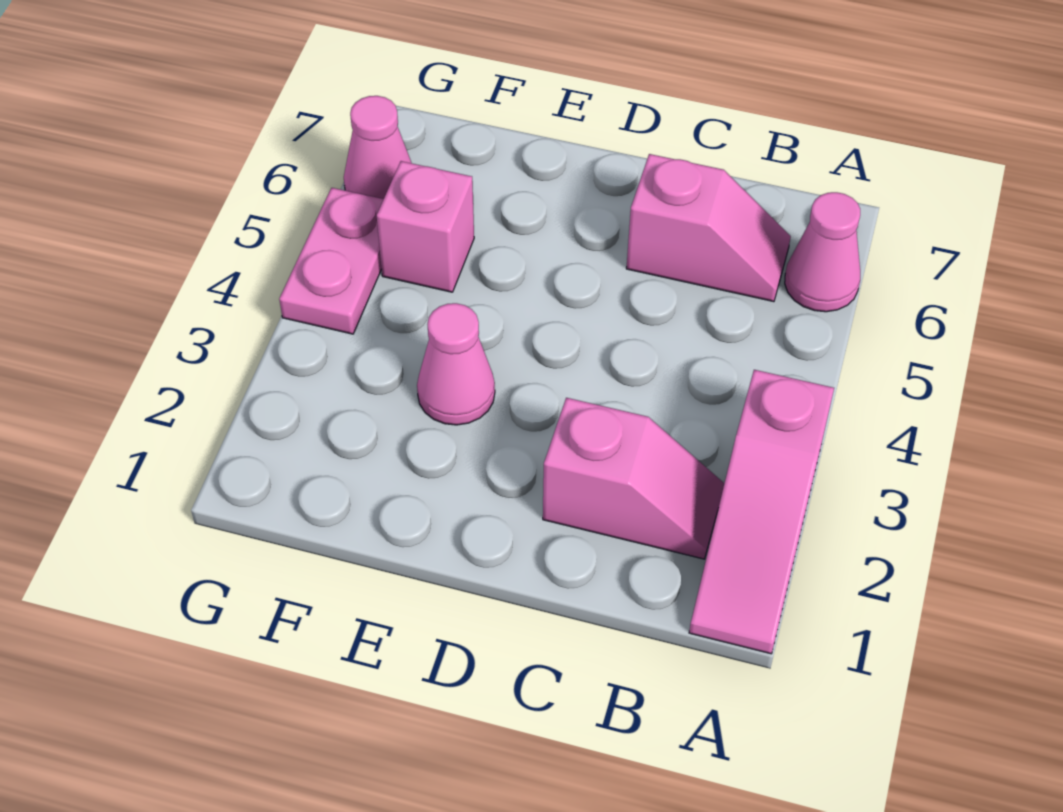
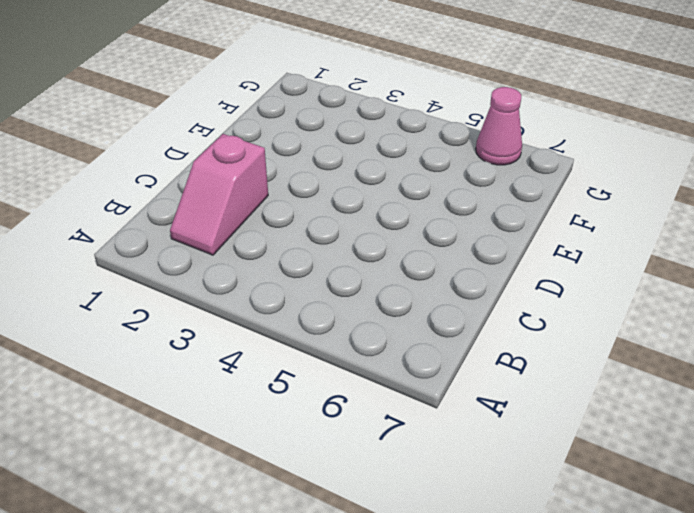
none -> pink 1x3 slope [689,370,834,654]
none -> pink 1x1 cone [785,192,860,312]

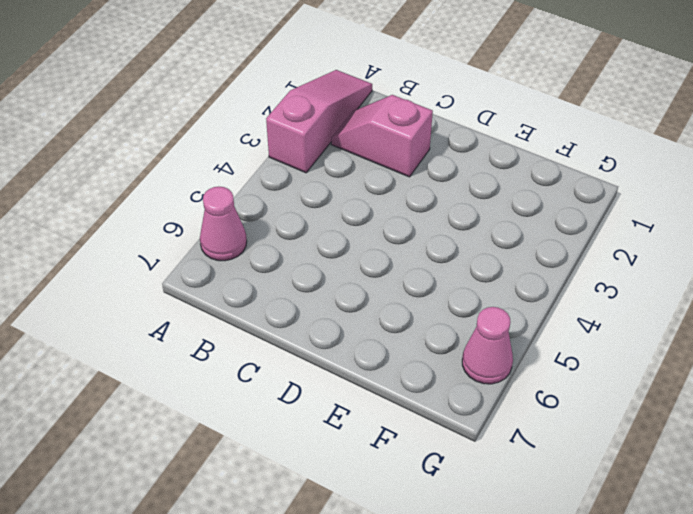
none -> pink 1x2 slope [626,154,791,302]
none -> pink 1x1 cone [417,303,495,425]

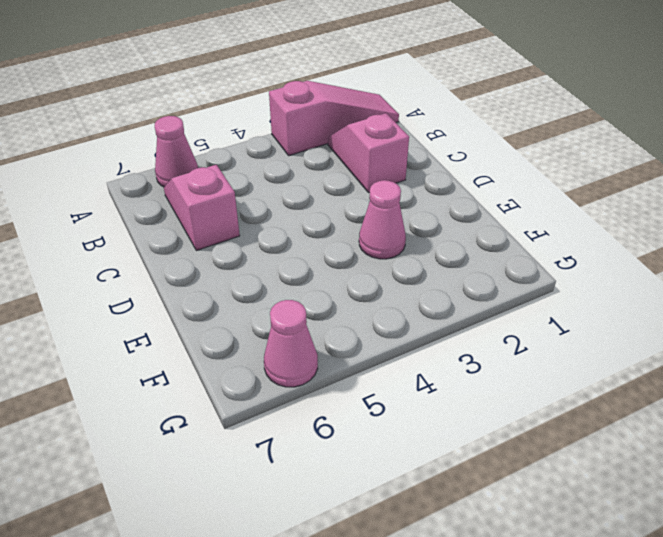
none -> pink 1x1 brick [377,161,474,292]
none -> pink 1x2 plate [279,188,383,334]

